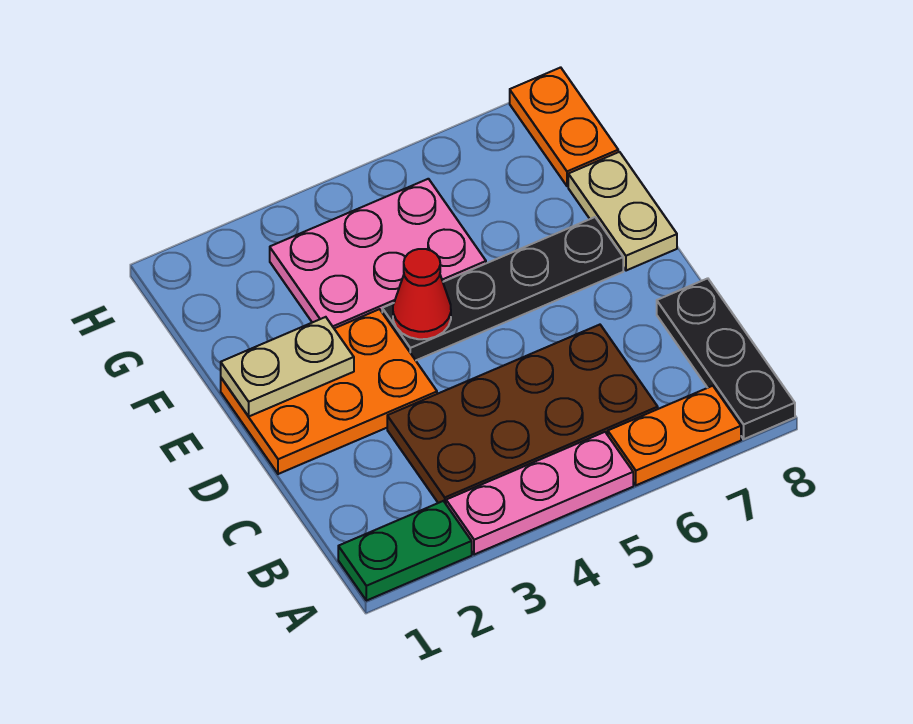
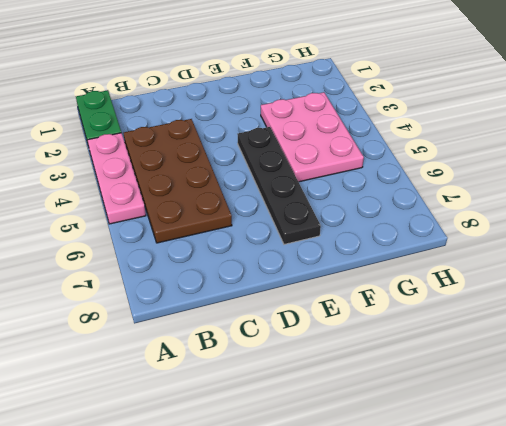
none -> orange 1x2 plate [608,386,741,485]
none -> black 1x3 plate [657,278,795,439]
none -> orange 2x3 plate [221,309,437,474]

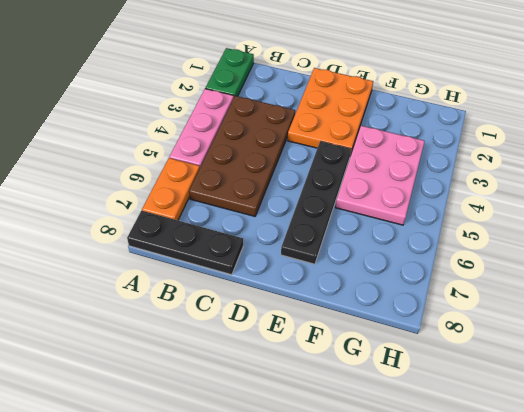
none -> tan 1x2 plate [568,152,677,271]
none -> orange 1x2 plate [510,67,618,186]
none -> tan 1x2 plate [221,317,354,416]

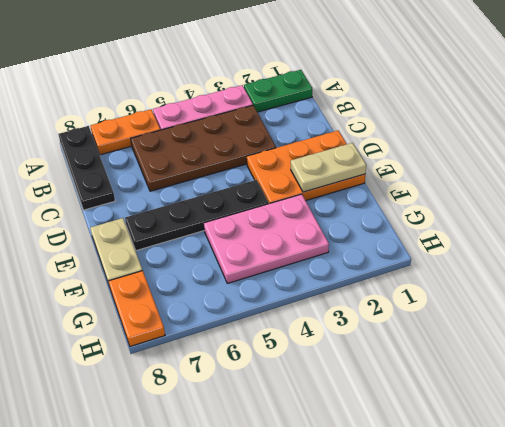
none -> red 1x1 cone [393,249,451,339]

